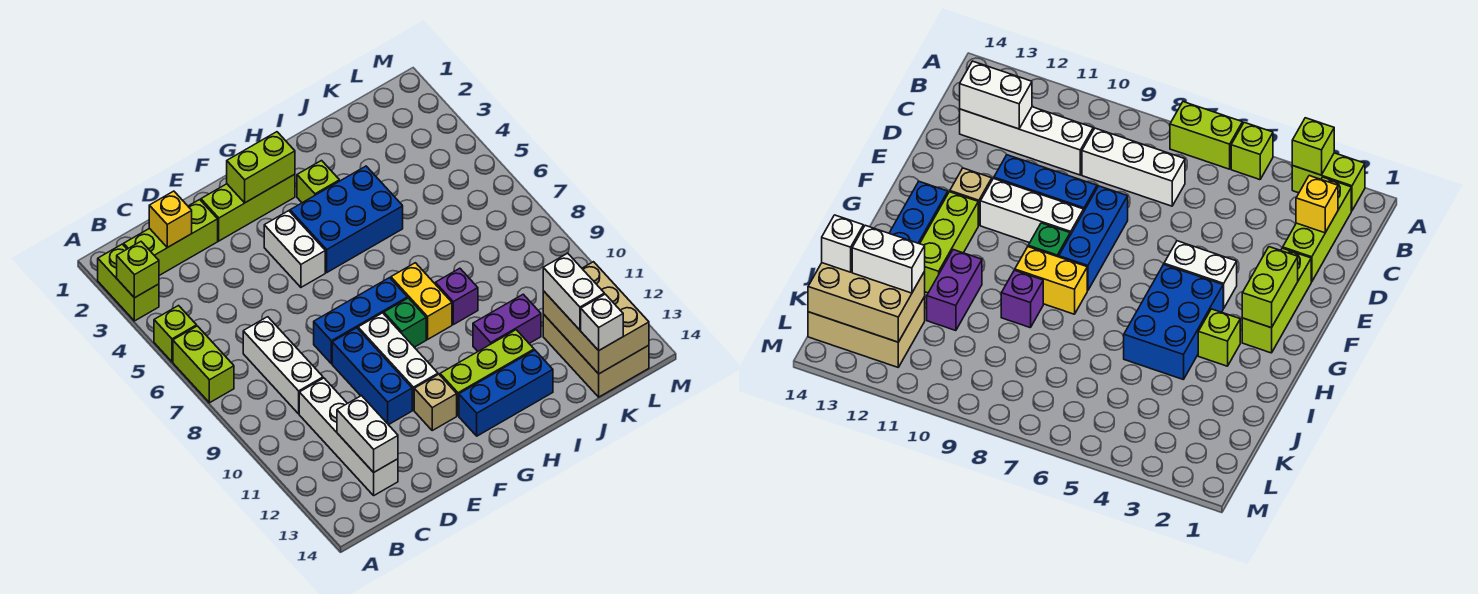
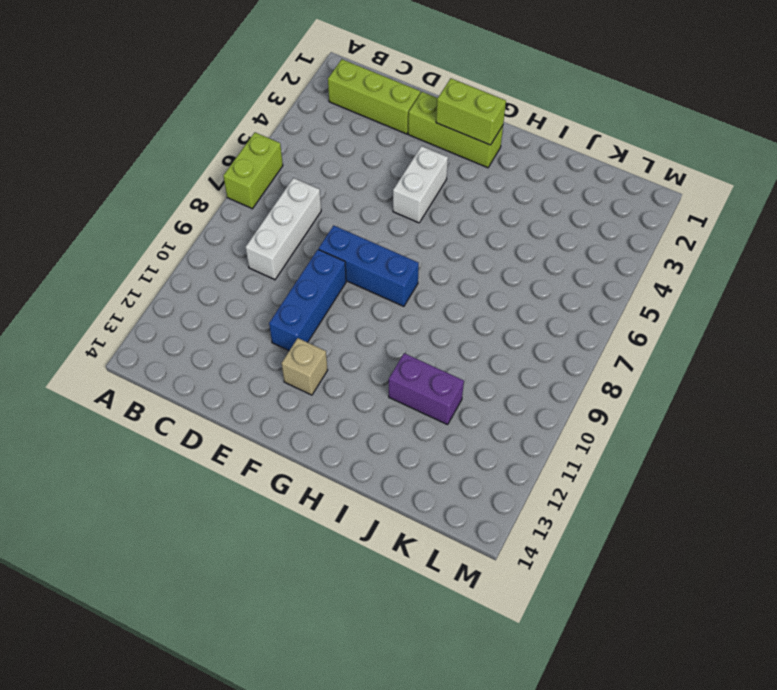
none -> lime 1x2 brick [98,244,159,321]
none -> lime 1x1 brick [154,306,197,362]
none -> white 1x4 brick [299,378,398,495]

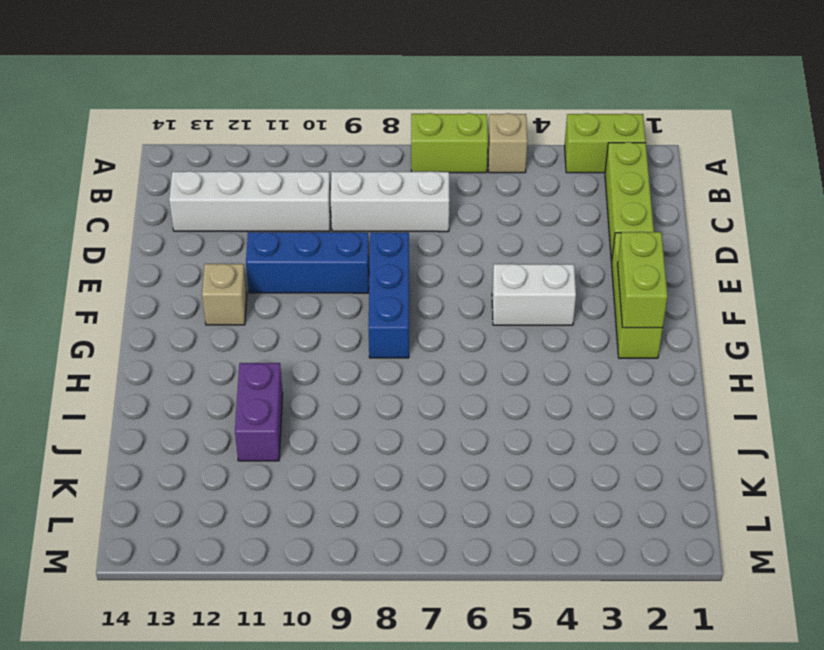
tan 1x1 brick [488,113,528,173] -> lime 1x1 brick [154,306,197,362]
none -> white 1x3 brick [358,313,438,410]
none -> blue 2x3 brick [290,166,403,272]
none -> green 1x1 brick [384,298,426,347]

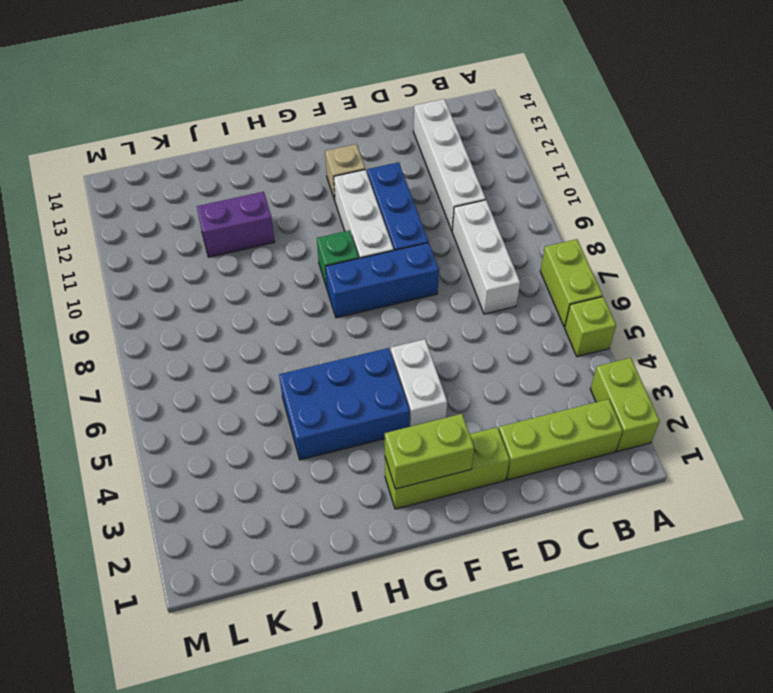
none -> lime 1x3 brick [440,330,534,416]
none -> blue 1x3 brick [459,350,553,436]
none -> lime 1x1 brick [297,161,339,203]

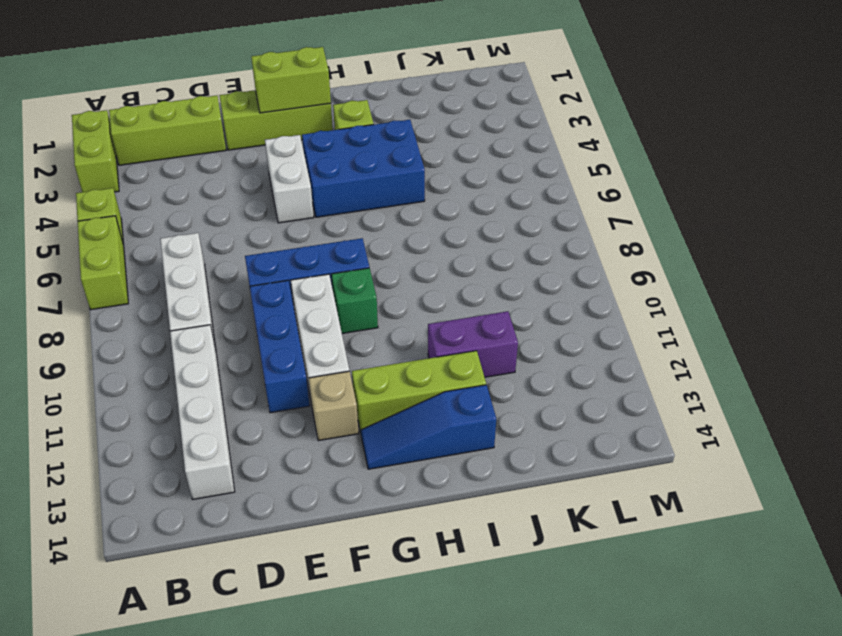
blue 1x3 slope [361,385,496,469] -> blue 1x3 brick [459,350,553,436]
none -> yellow 1x2 brick [391,263,452,339]
none -> purple 1x1 brick [435,268,478,325]
none -> tan 2x3 brick [543,314,649,397]

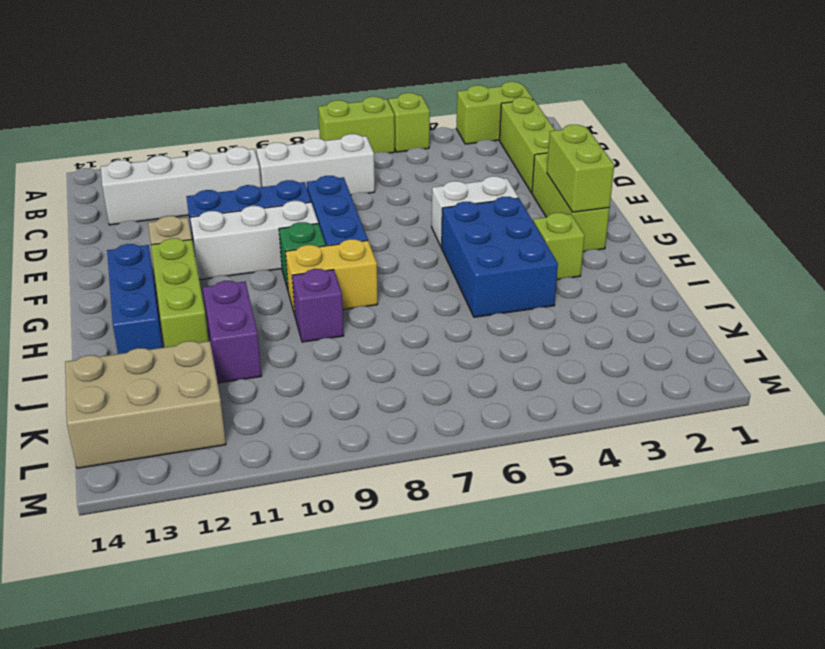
none -> lime 1x1 brick [117,242,159,298]
none -> yellow 1x1 brick [149,191,192,248]
none -> white 1x2 brick [337,396,398,472]

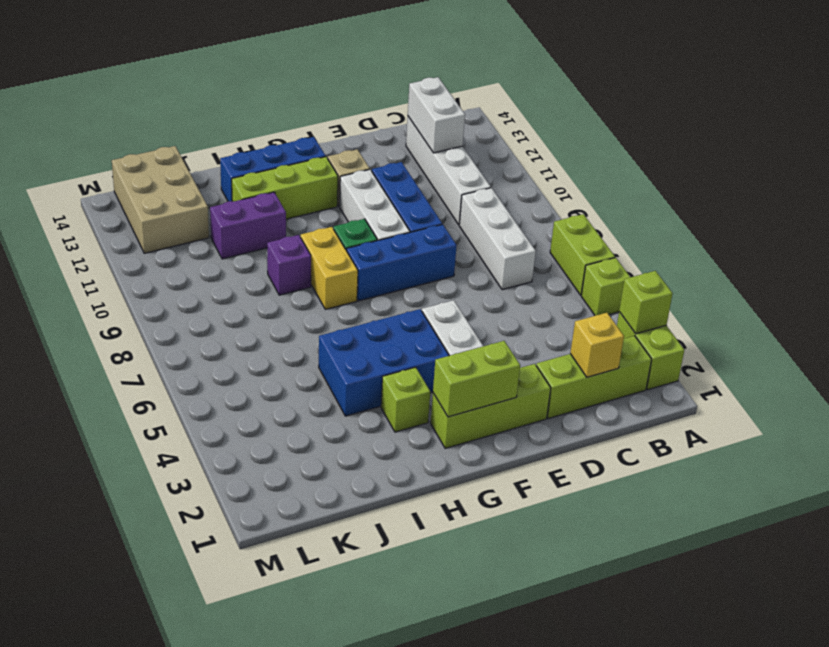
none -> tan 2x3 brick [543,262,649,374]
none -> white 1x2 brick [543,253,604,330]
none -> white 1x1 brick [581,294,623,351]

